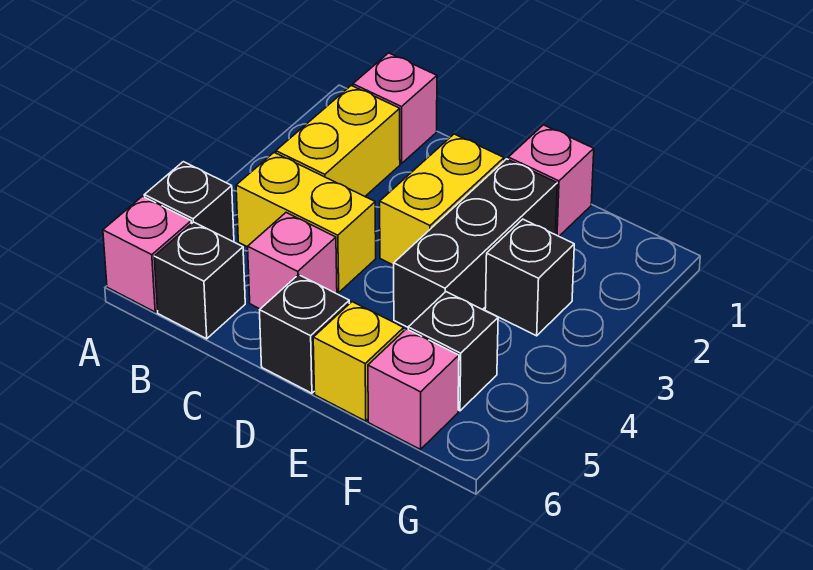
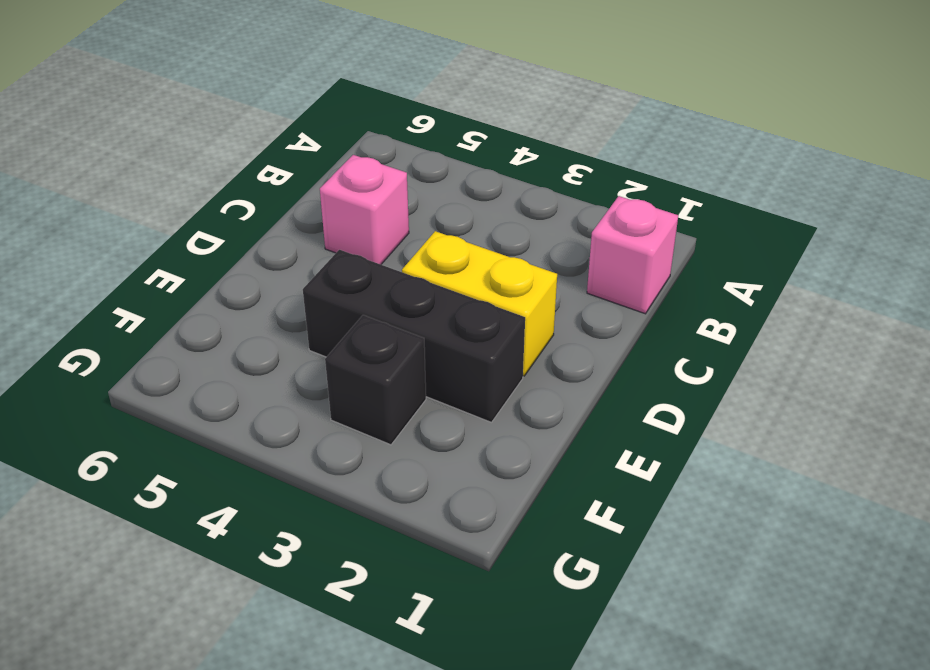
none -> black 1x1 brick [144,162,234,242]
none -> pink 1x1 brick [103,196,191,312]
none -> yellow 1x2 brick [276,86,400,196]

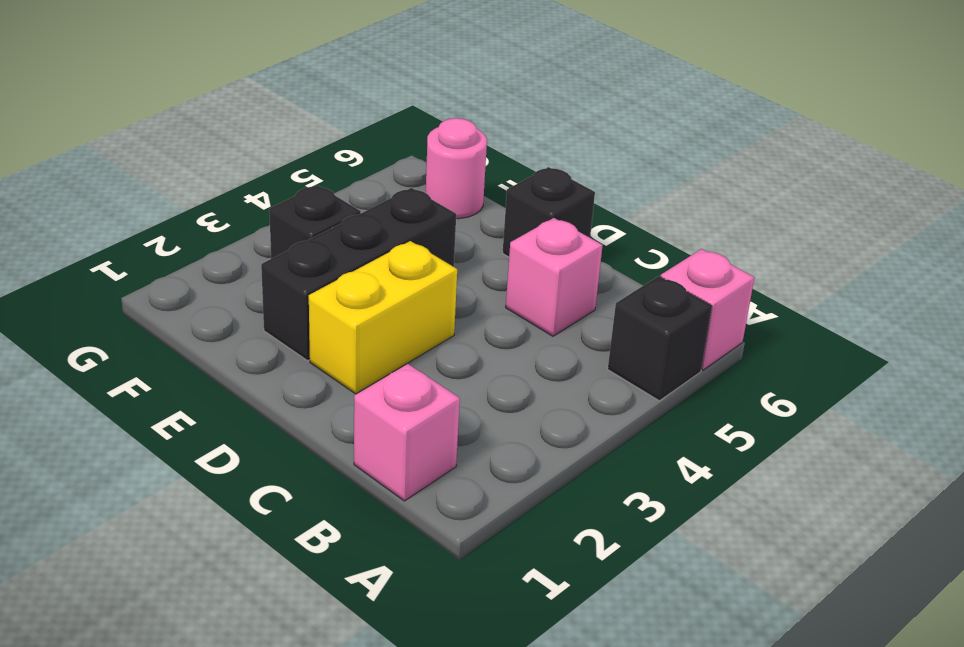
pink 1x1 round brick [426,118,487,219] -> pink 1x1 brick [368,329,459,449]
none -> yellow 1x2 brick [276,86,400,196]
none -> yellow 1x2 brick [236,153,376,292]
none -> black 1x1 brick [154,222,245,339]

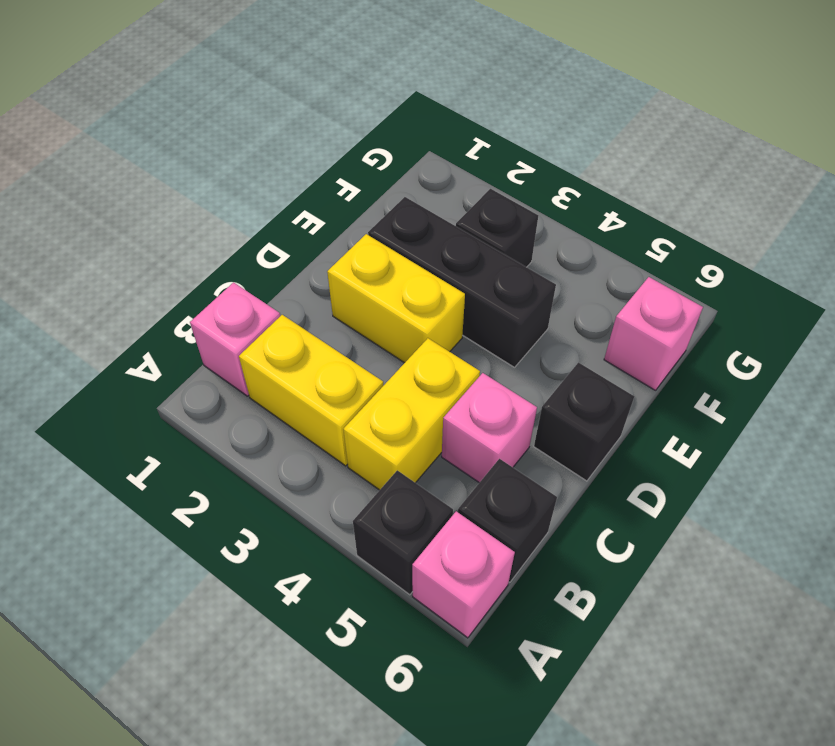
none -> pink 1x1 brick [508,125,594,236]
none -> yellow 1x1 brick [313,302,404,421]
none -> black 1x1 brick [408,292,498,411]

